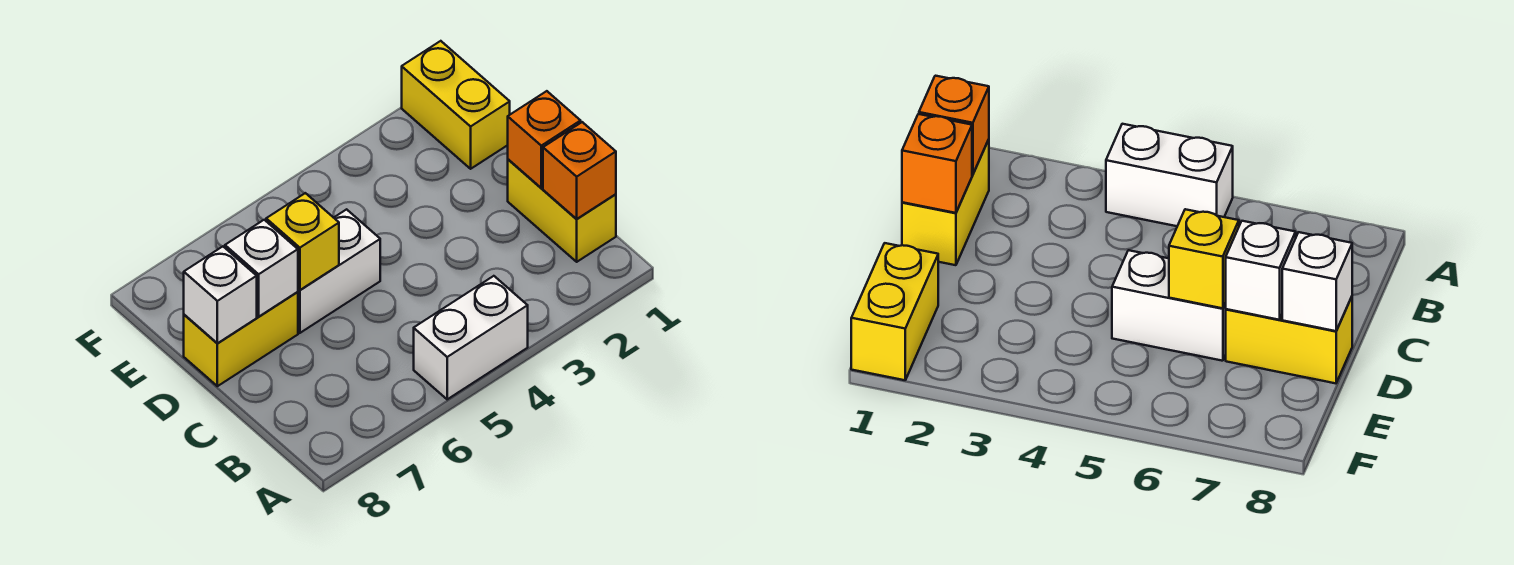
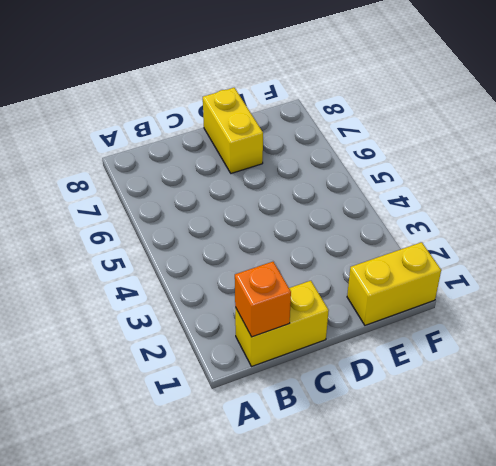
none -> white 1x2 brick [414,276,528,399]
none -> white 1x2 brick [298,209,380,333]

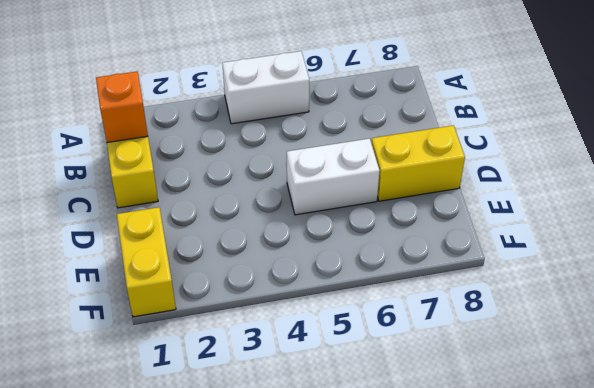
none -> orange 1x1 brick [508,91,581,188]
none -> yellow 1x1 brick [266,193,339,290]

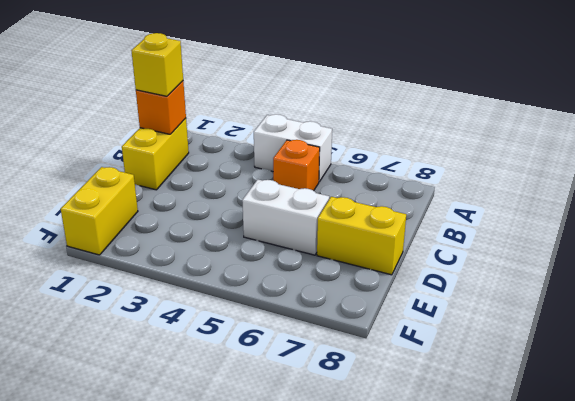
yellow 1x1 brick [131,33,183,96] -> yellow 1x1 brick moved to [266,193,339,290]
orange 1x1 brick [273,140,320,191] -> orange 1x1 brick moved to [508,91,581,188]
none -> white 1x1 brick [225,220,298,317]
none -> white 1x1 brick [184,246,257,344]

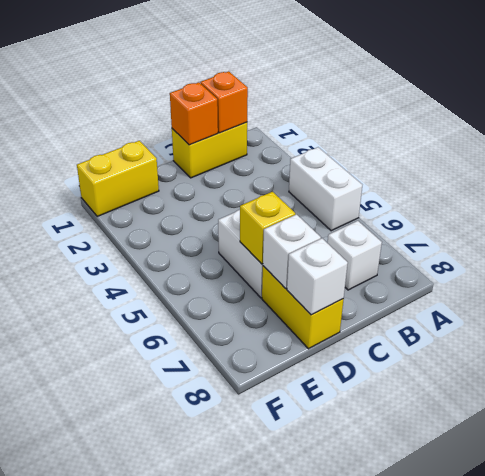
white 1x1 brick [328,221,382,290] -> none

